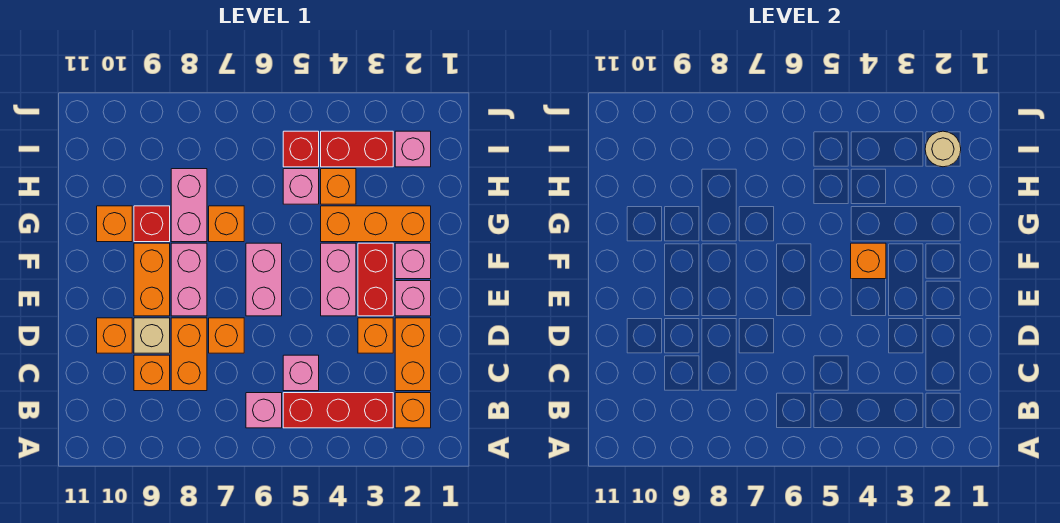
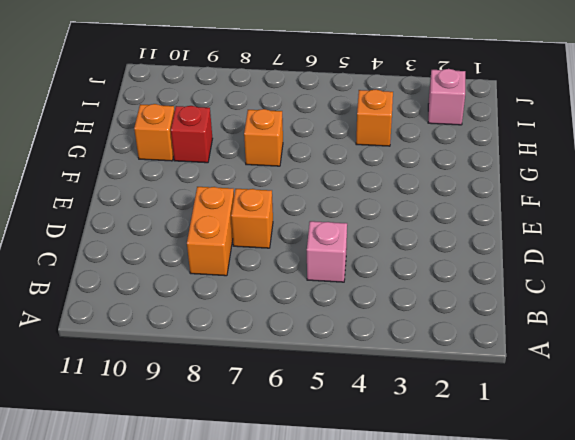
none -> orange 1x1 brick [395,393,431,428]
none -> red 1x3 brick [283,393,393,428]
none -> pink 1x1 brick [246,393,282,428]
none -> orange 1x2 brick [395,318,431,391]

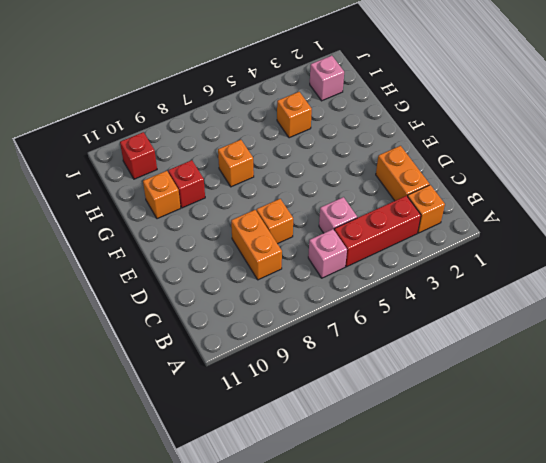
red 1x1 brick [120,132,157,179] -> red 1x1 brick moved to [283,131,319,167]
none -> orange 1x1 brick [134,355,170,391]
none -> orange 1x1 brick [358,318,393,353]
none -> tan 1x1 brick [134,318,170,353]
none -> orange 1x1 brick [97,318,132,353]

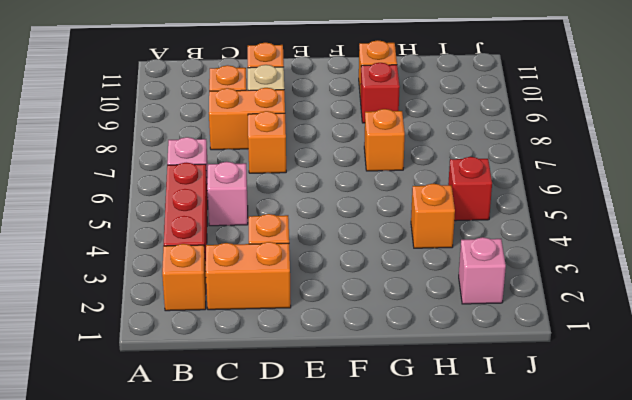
none -> pink 1x1 brick [395,281,431,316]
none -> red 1x2 brick [358,243,393,316]
none -> pink 1x2 brick [321,243,356,316]
none -> pink 1x2 brick [246,243,282,316]

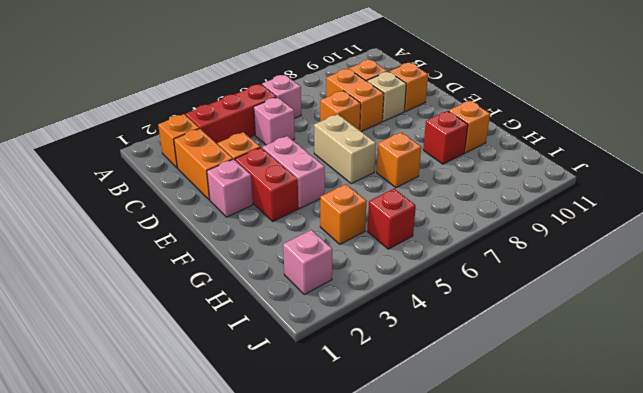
tan 1x2 brick [314,114,376,184] -> pink 1x2 brick [246,243,282,316]
none -> pink 1x2 brick [171,243,207,316]
none -> orange 1x2 brick [134,243,170,316]
none -> pink 1x1 brick [395,243,431,279]
none -> orange 1x3 brick [321,206,431,242]

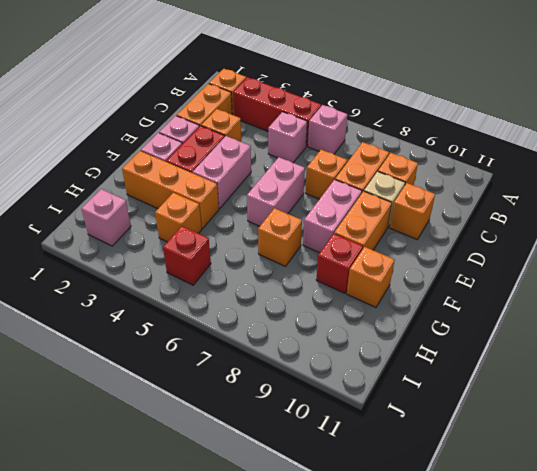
none -> pink 1x2 brick [171,169,207,242]
none -> pink 1x1 brick [283,169,319,204]
none -> red 1x2 brick [321,131,393,167]
none -> orange 1x1 brick [851,243,886,279]

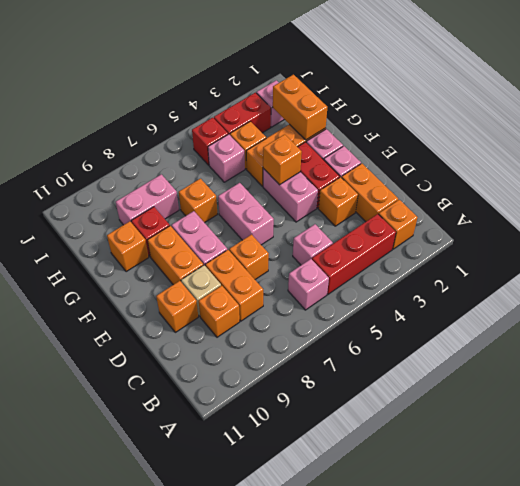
orange 1x2 brick [273,75,327,140] -> none
pink 1x2 brick [116,174,179,225] -> pink 1x2 brick turned to [171,169,207,242]
none -> tan 1x1 round brick [925,131,961,167]

